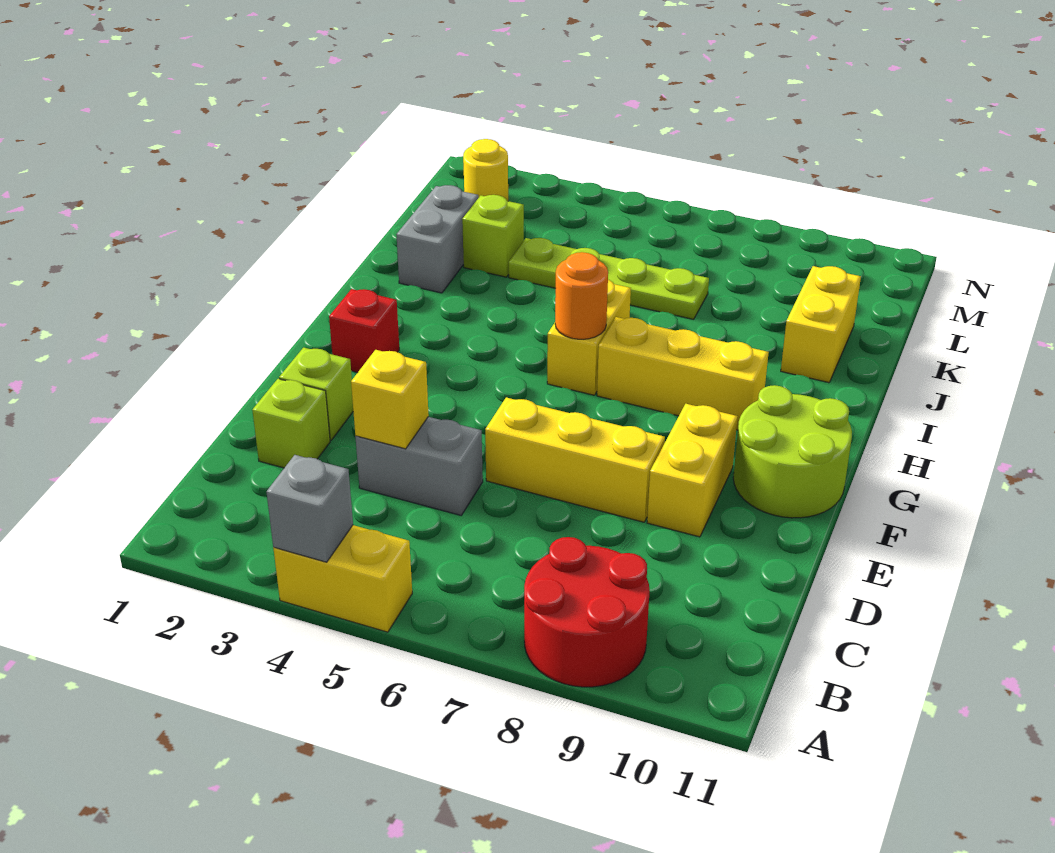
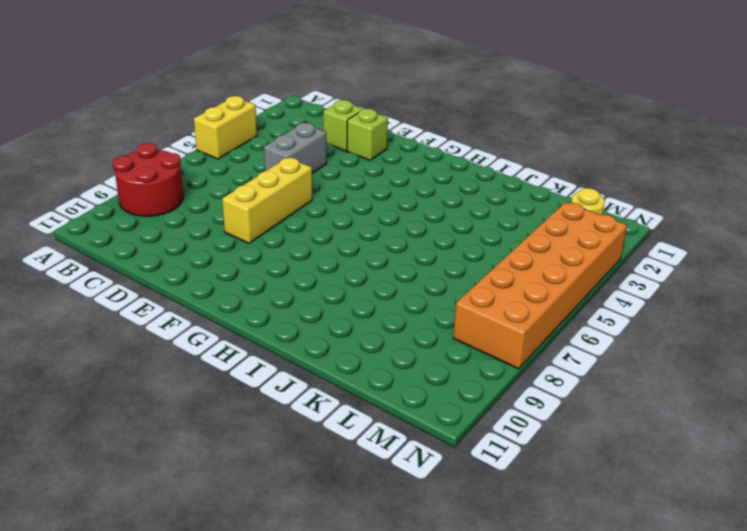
orange 2x6 brick [453,202,627,369] -> none
none -> yellow 1x2 brick [647,404,738,537]
none -> lime 2x2 round brick [733,385,852,518]
none -> red 1x1 brick [329,289,399,373]

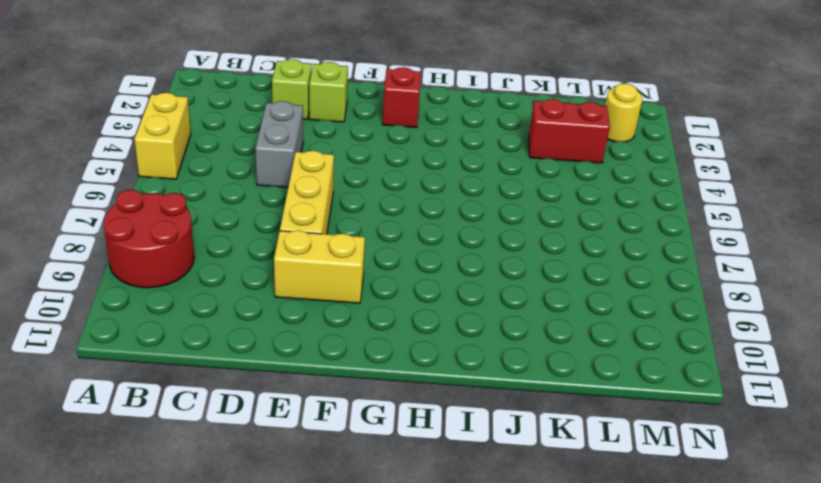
red 1x2 brick [529,99,610,163] -> lime 1x1 brick [462,195,524,277]
none -> lime 2x2 round brick [733,385,852,518]
none -> yellow 1x2 brick [547,280,631,395]
none -> yellow 1x3 brick [597,317,769,430]

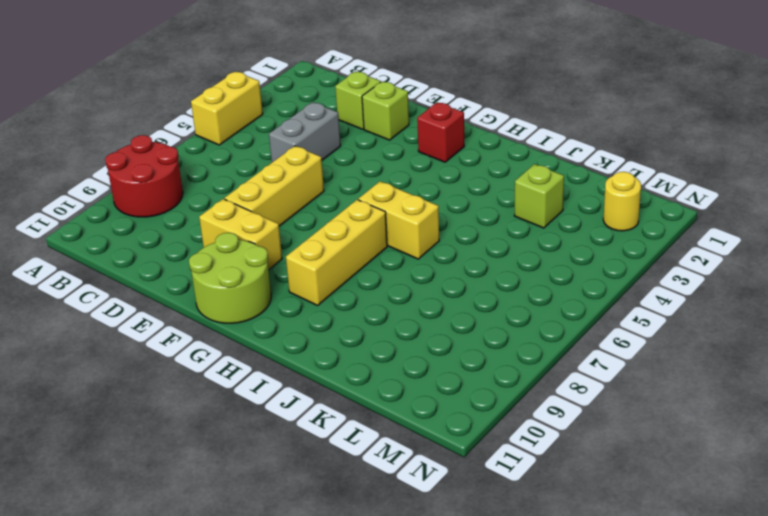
none -> grey 1x2 brick [396,185,479,293]
none -> yellow 1x2 brick [781,266,861,383]
none -> lime 1x4 plate [509,238,709,319]

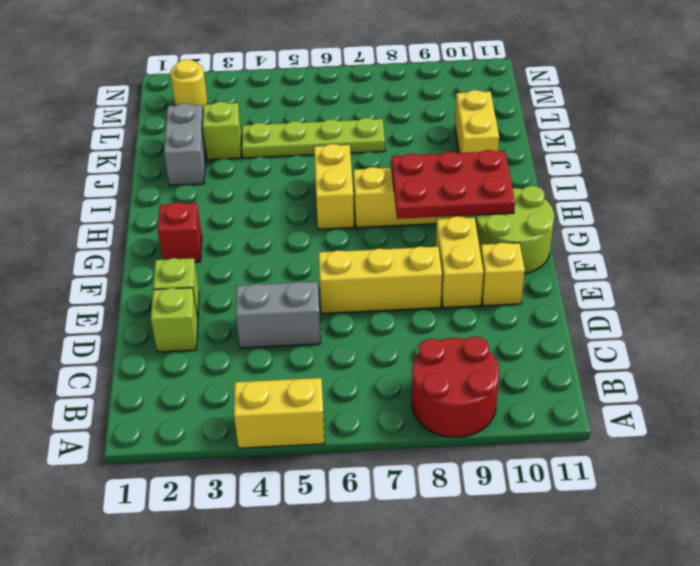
yellow 1x1 brick [480,243,525,306] -> yellow 1x1 brick moved to [351,350,429,449]
red 2x3 plate [392,150,515,219] -> none
none -> grey 1x1 brick [267,455,353,562]
none -> orange 1x1 round brick [555,252,608,339]

